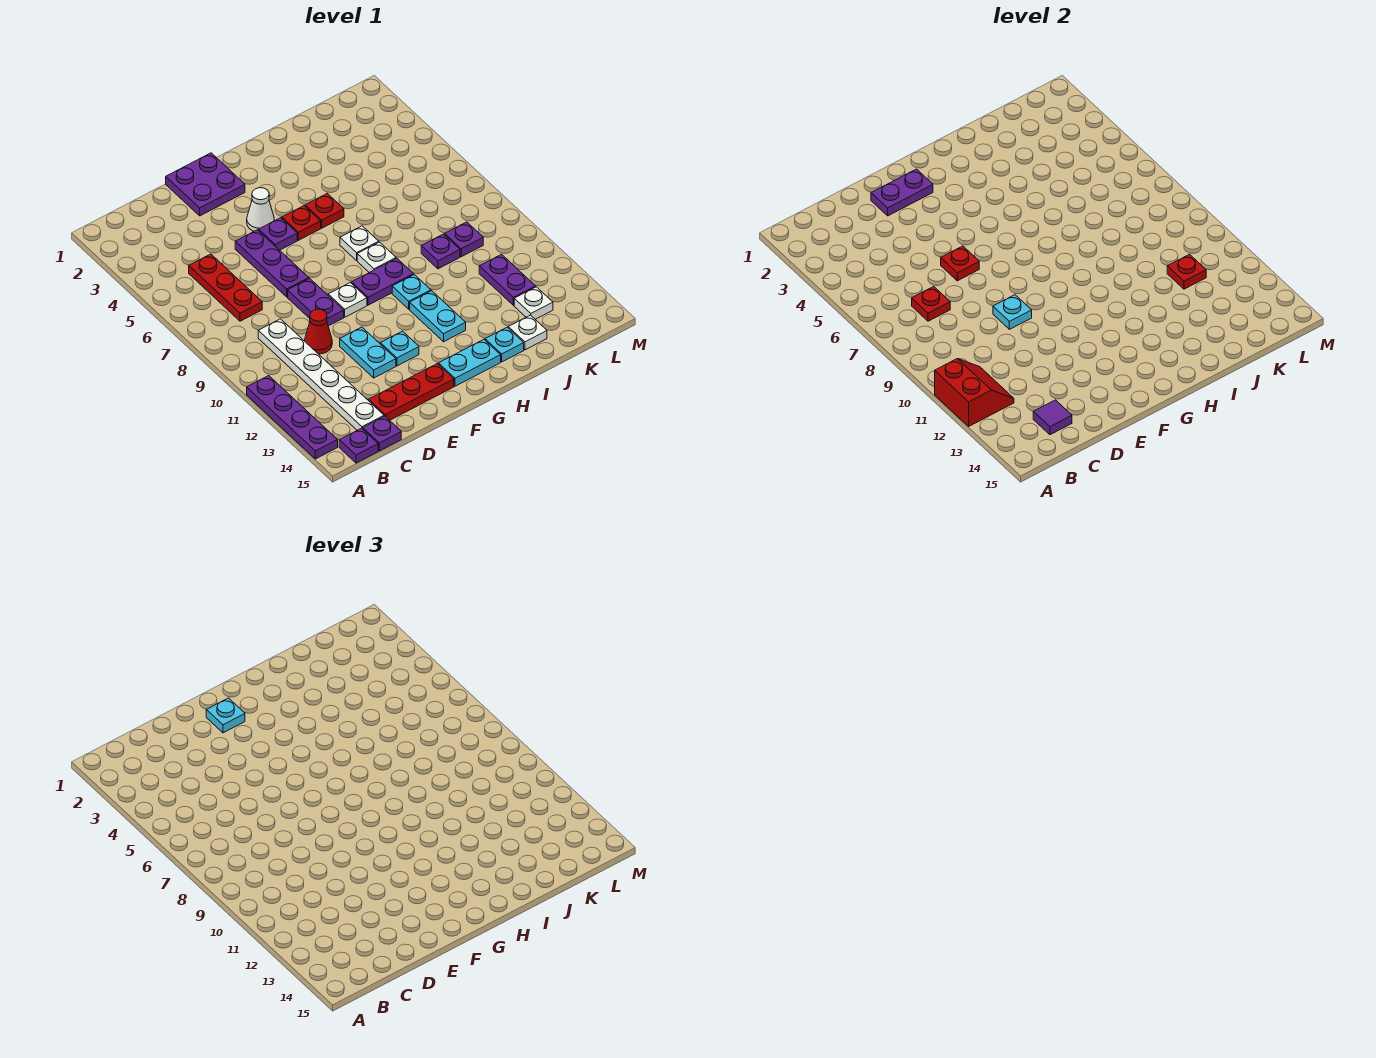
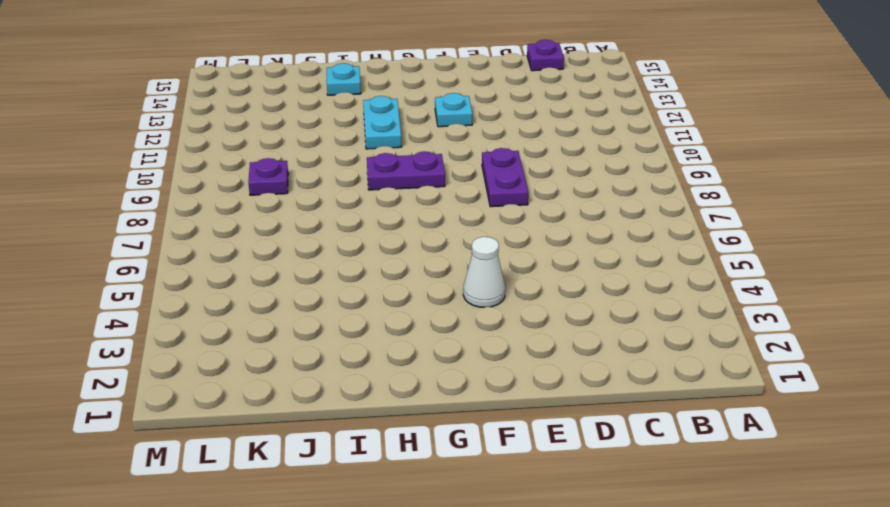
none -> purple 1x4 plate [247,376,338,459]
none -> purple 1x1 plate [339,428,378,463]
none -> red 1x3 plate [189,254,262,321]
none -> white 1x6 plate [258,319,384,430]

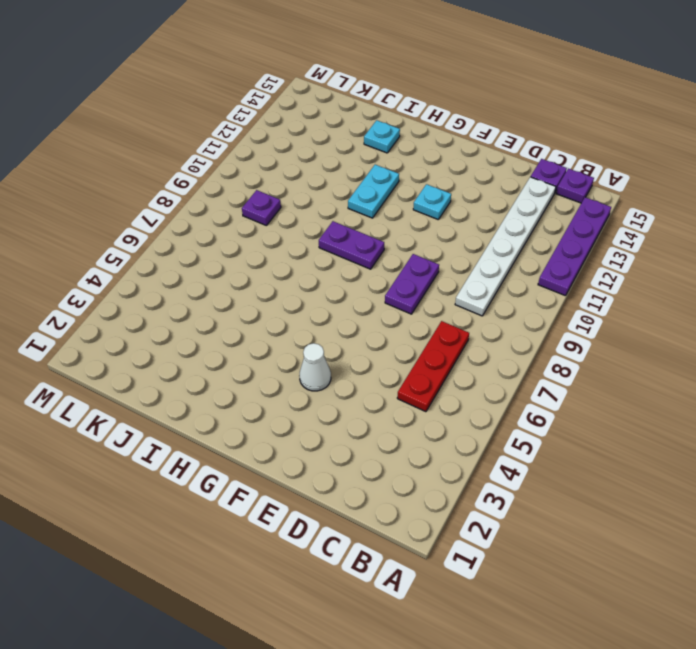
none -> red 1x1 cone [305,309,332,354]
none -> red 1x3 plate [369,364,454,420]
none -> purple 2x2 plate [166,153,245,216]
none -> purple 1x3 plate [235,230,309,297]

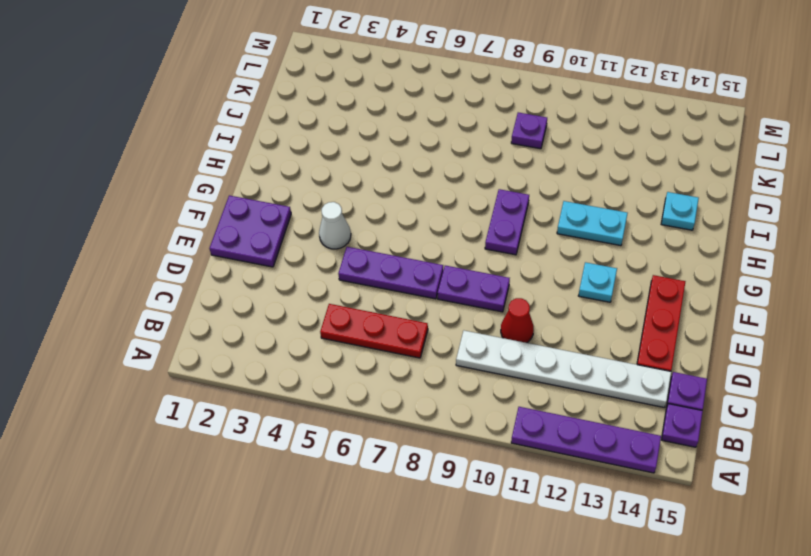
none -> cyan 1x2 plate [340,327,396,378]
none -> purple 1x1 plate [259,218,297,250]
none -> white 1x1 plate [328,283,367,317]
none -> red 1x1 plate [282,206,321,240]

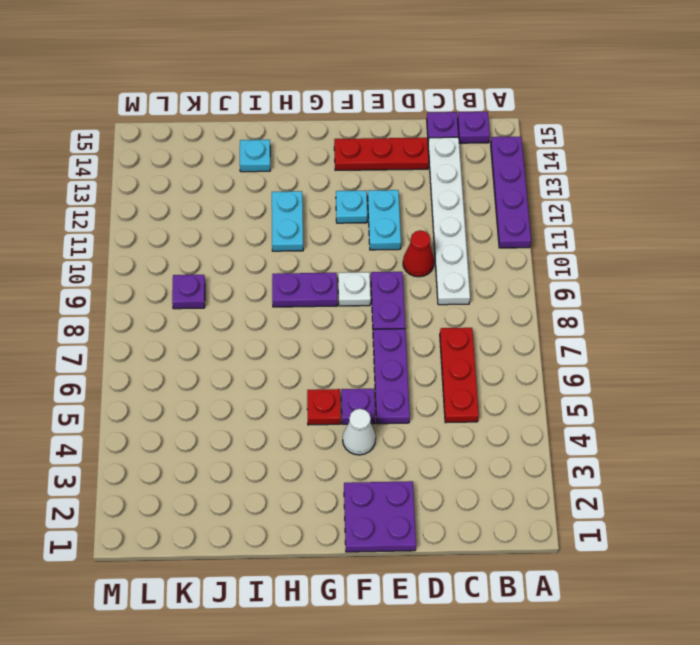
none -> cyan 1x2 plate [439,340,501,386]
none -> red 1x1 plate [305,194,344,228]
none -> white 1x1 plate [340,226,379,260]
none -> white 1x1 plate [357,242,396,272]

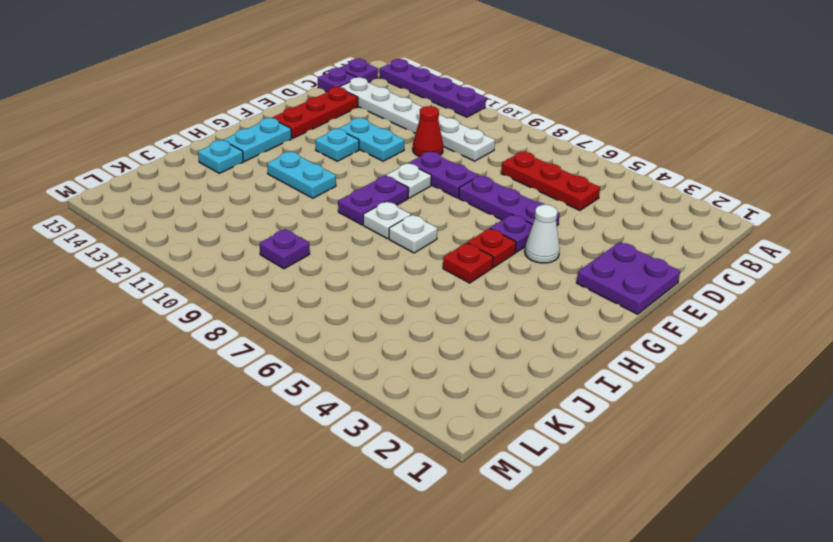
none -> cyan 1x1 plate [392,275,431,309]
none -> purple 1x1 plate [421,234,460,269]
none -> white 1x1 plate [508,315,547,350]
none -> purple 1x2 plate [479,254,536,305]

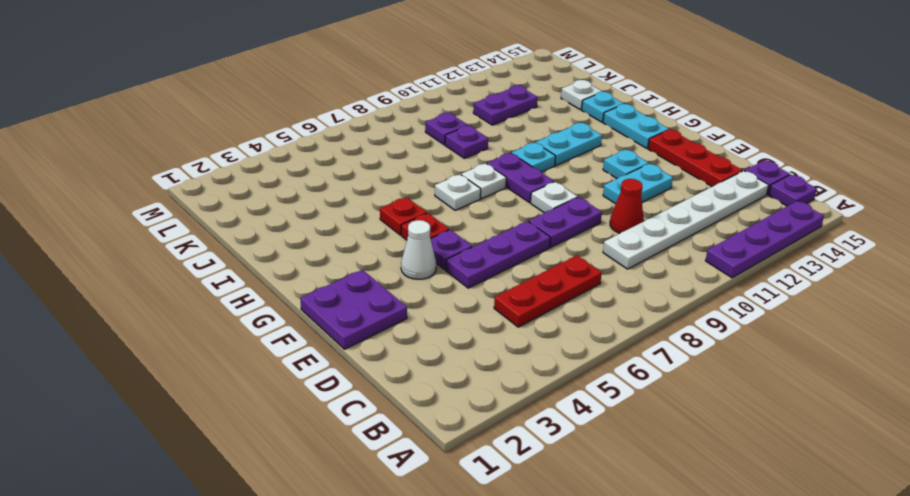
none -> white 1x1 plate [514,287,553,319]
none -> red 2x2 slope [935,359,1014,426]
none -> red 1x1 plate [912,286,950,321]
none -> purple 1x1 tile [1033,400,1072,435]

